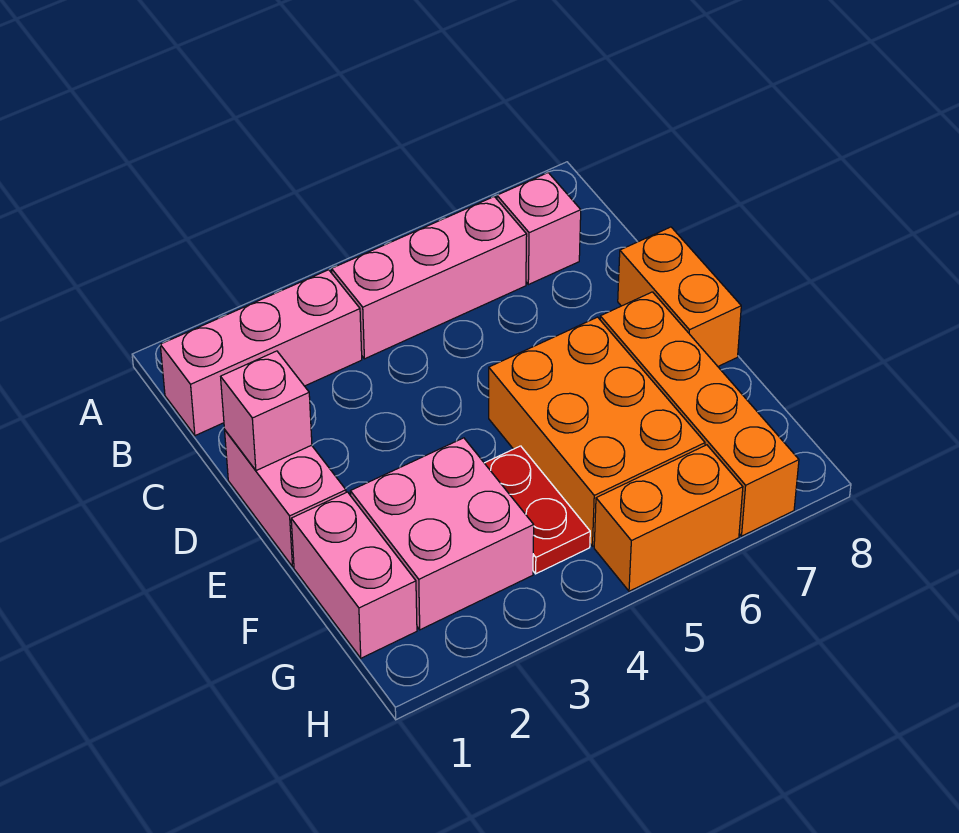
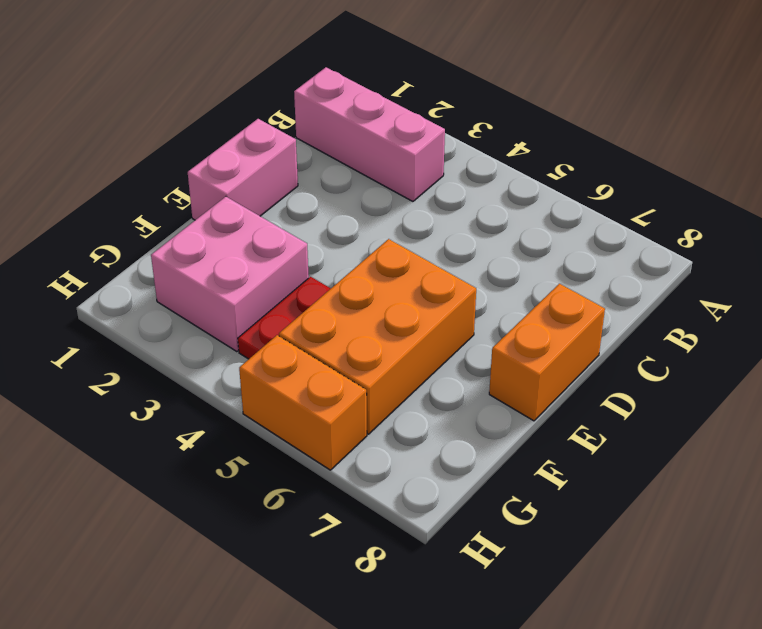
none -> pink 1x3 brick [332,197,527,359]
none -> pink 1x1 brick [497,173,581,285]
none -> orange 1x4 brick [600,292,799,536]

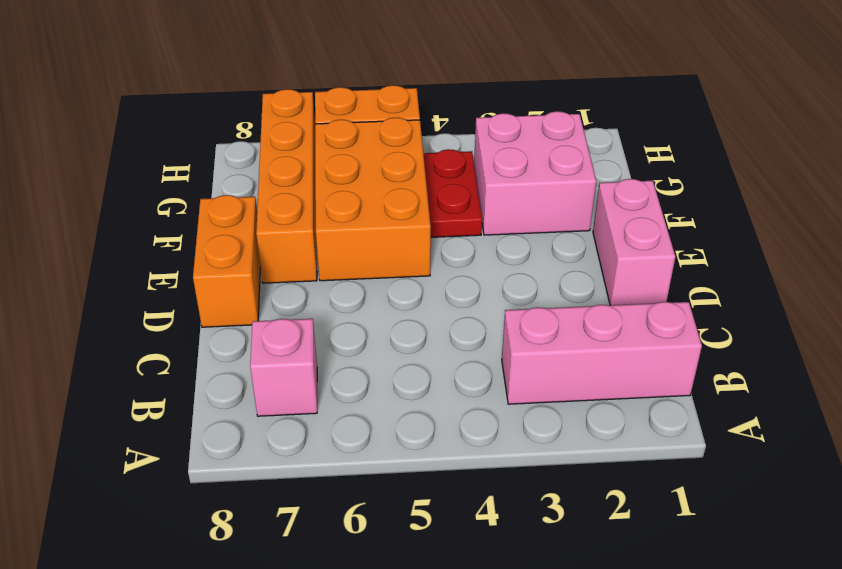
none -> pink 1x3 brick [332,197,527,359]
none -> pink 1x2 brick [291,492,417,658]
none -> pink 1x1 brick [221,351,312,471]

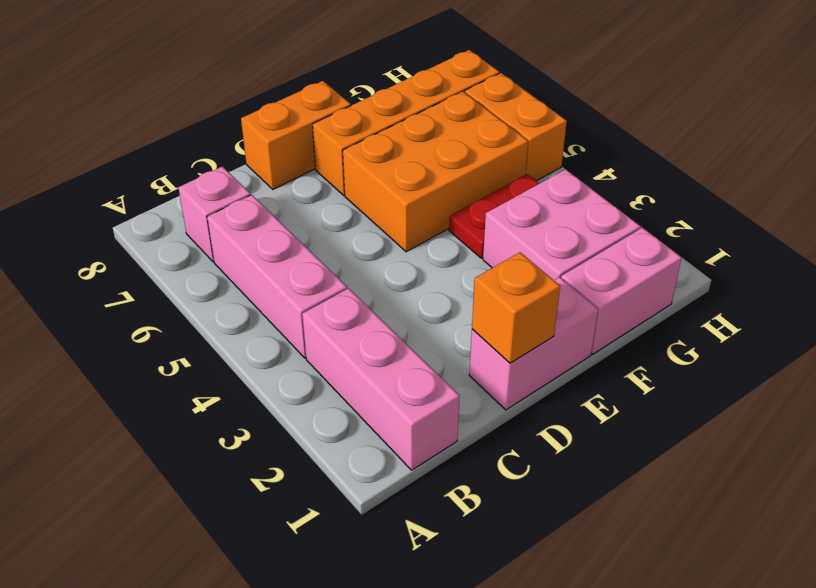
orange 1x1 brick [472,252,560,363] -> pink 1x1 brick [221,351,312,471]

